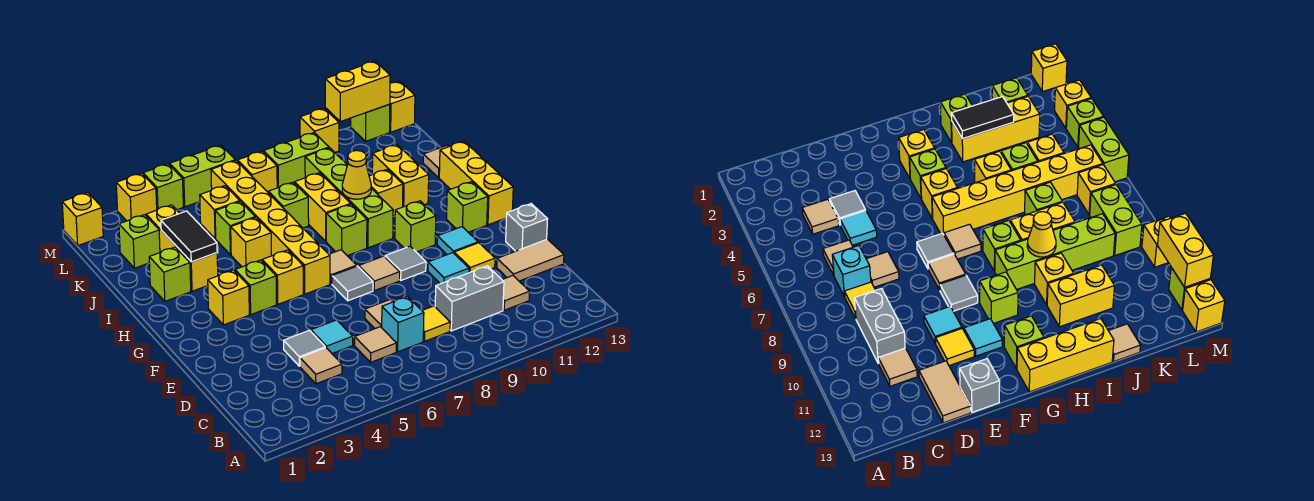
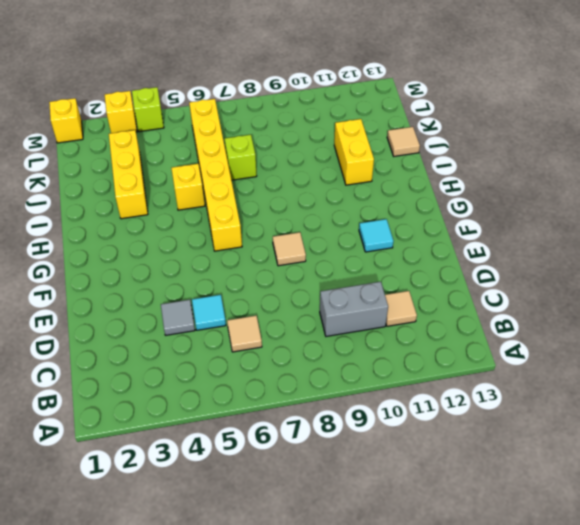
none -> tan 1x1 tile [300,348,342,384]
none -> cyan 1x1 brick [382,297,424,352]
none -> yellow 1x1 tile [422,306,450,341]
none -> tan 1x1 tile [365,299,393,328]

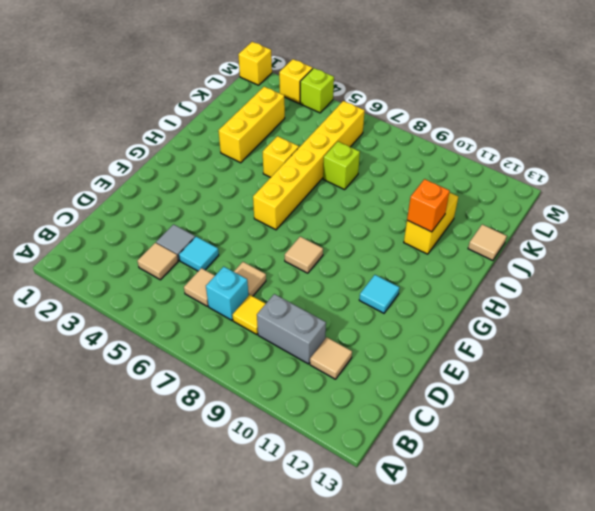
orange 1x1 brick [407,179,450,232] -> none
none -> tan 1x2 tile [497,239,564,281]
none -> cyan 1x1 tile [428,253,469,284]
none -> yellow 1x1 tile [454,243,495,273]
none -> grey 1x1 brick [506,204,548,251]

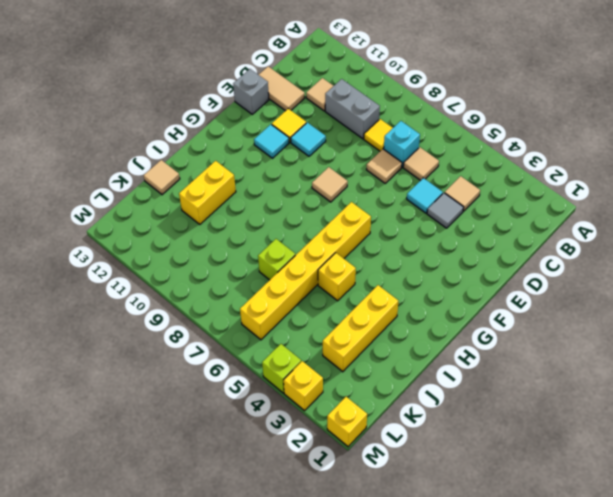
none -> grey 1x1 tile [332,266,373,301]
none -> grey 1x1 tile [385,246,426,280]
none -> yellow 1x1 brick [208,270,249,325]
none -> lime 1x1 brick [235,260,276,314]

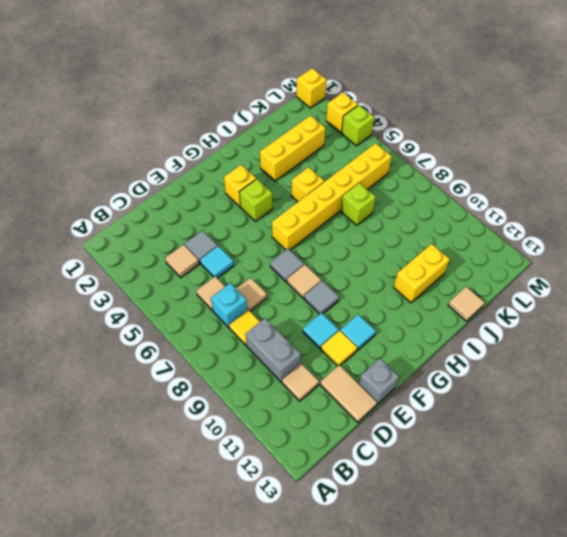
none -> yellow 1x1 brick [262,250,303,304]
none -> tan 1x1 tile [329,250,357,284]
none -> lime 1x1 brick [395,201,436,252]
none -> lime 1x1 brick [447,182,488,232]

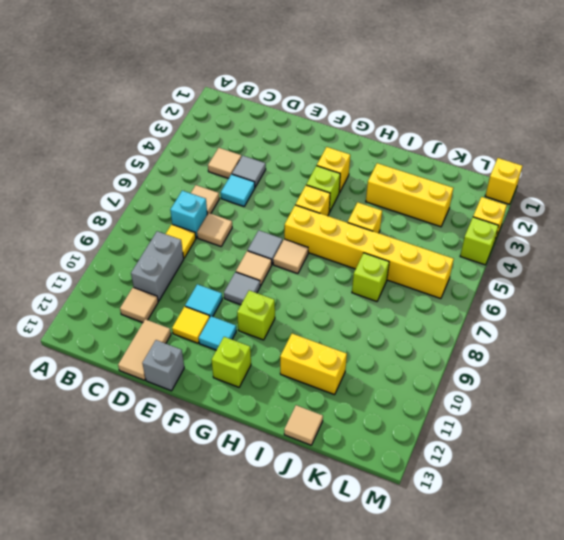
none -> yellow 1x3 brick [439,141,513,225]
none -> lime 1x1 brick [326,204,367,256]
none -> lime 1x4 brick [305,148,393,248]
none -> lime 1x1 brick [149,247,191,301]

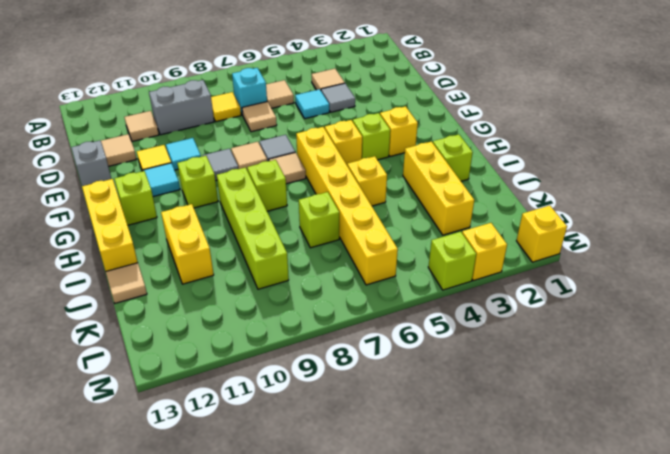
none -> yellow 1x2 brick [295,173,351,241]
none -> yellow 1x1 brick [369,169,403,216]
none -> lime 1x1 brick [215,201,255,255]
none -> lime 1x1 brick [119,215,160,268]

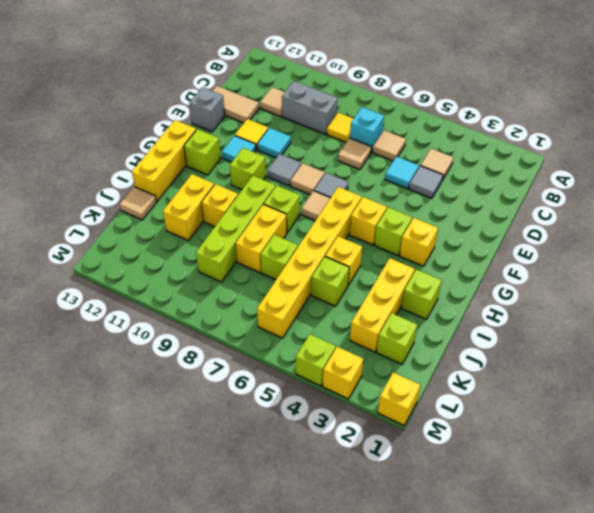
none -> yellow 1x1 brick [200,186,240,239]
none -> yellow 1x1 brick [237,151,277,192]
none -> lime 1x2 brick [264,133,329,188]
none -> lime 1x2 brick [170,145,235,207]

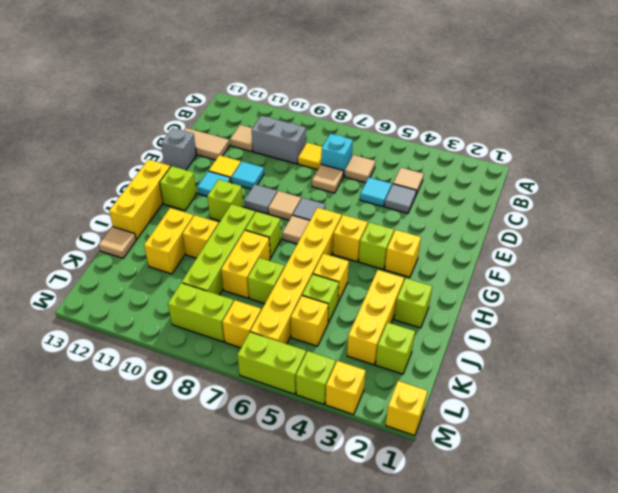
none -> yellow 1x1 brick [300,108,339,152]
none -> lime 1x1 brick [351,104,390,141]
none -> yellow 1x1 brick [390,81,415,132]
none -> black 1x2 tile [161,211,217,262]

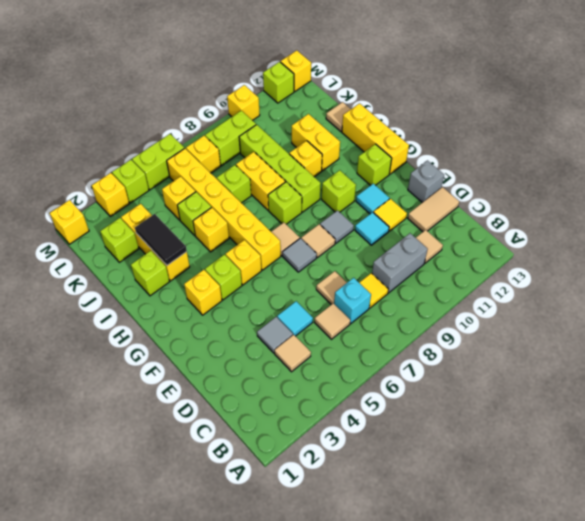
none -> yellow 1x1 cone [342,150,371,199]
none -> yellow 1x2 brick [325,61,390,122]

